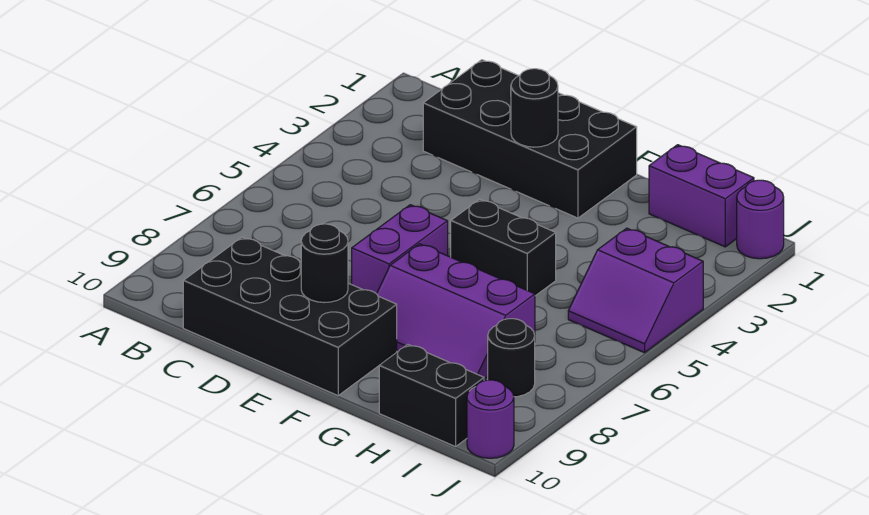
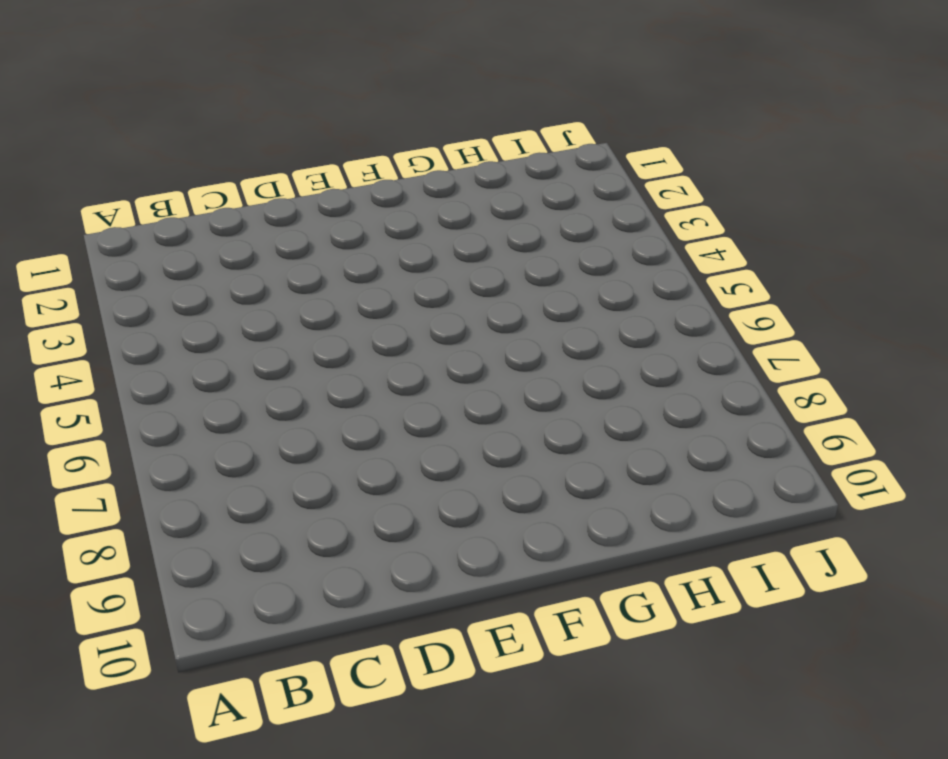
none -> black 2x4 brick [423,60,637,218]
none -> black 2x4 brick [183,237,397,396]
none -> purple 1x2 brick [352,205,448,294]

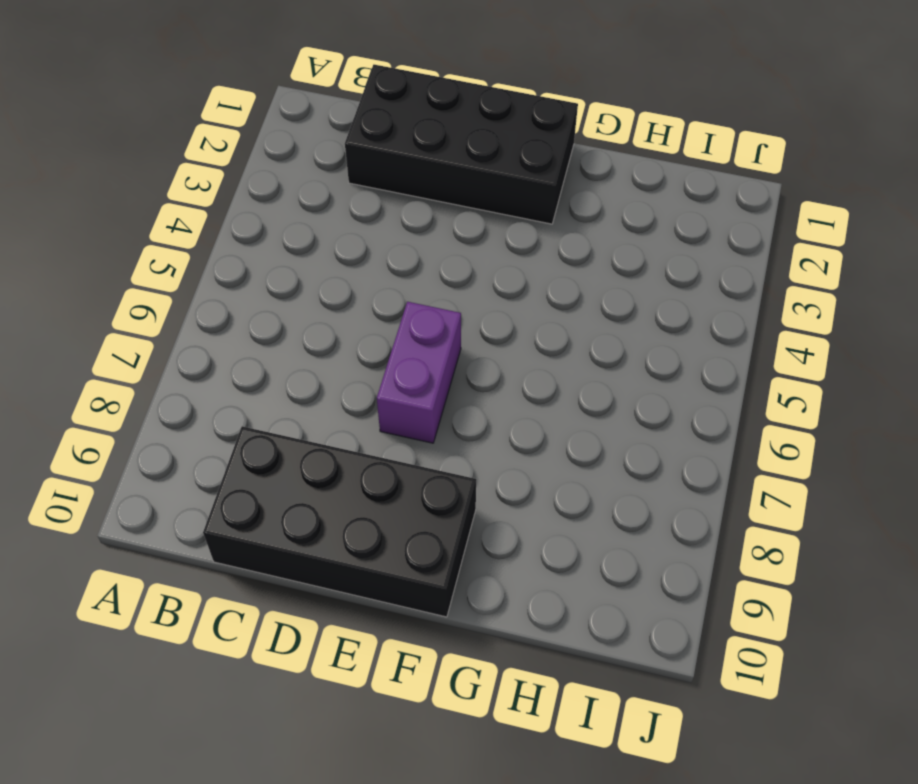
none -> black 1x2 brick [451,199,556,296]
none -> purple 2x3 slope [377,244,535,379]
none -> purple 1x2 brick [649,145,754,247]

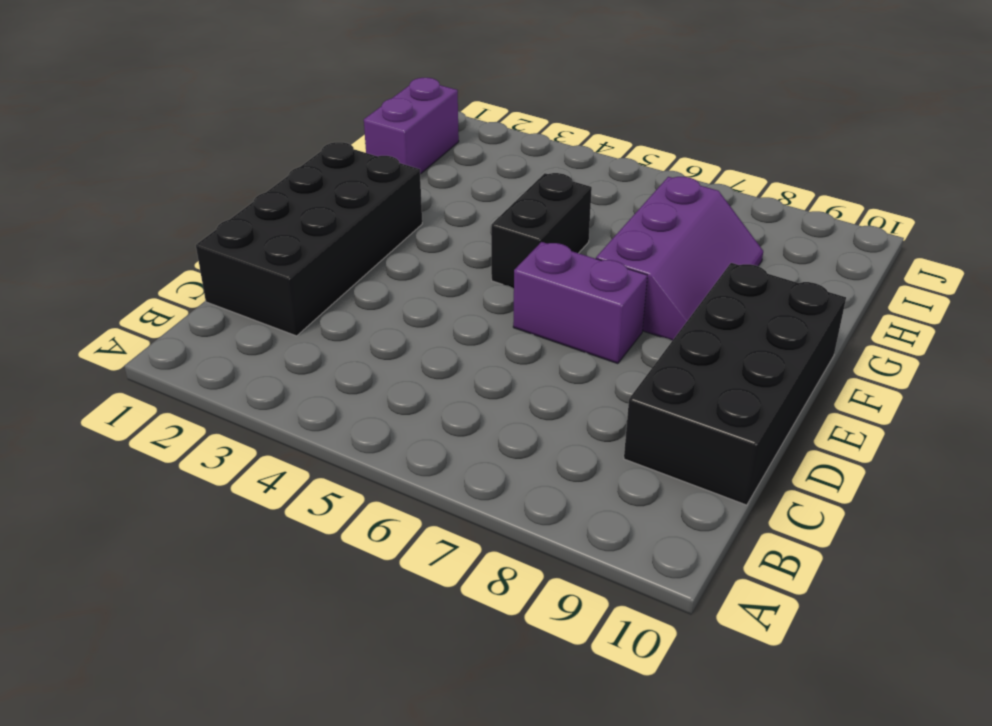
none -> black 1x2 brick [379,344,484,447]
none -> purple 2x2 slope [568,228,703,353]
none -> black 1x1 round brick [488,319,535,397]

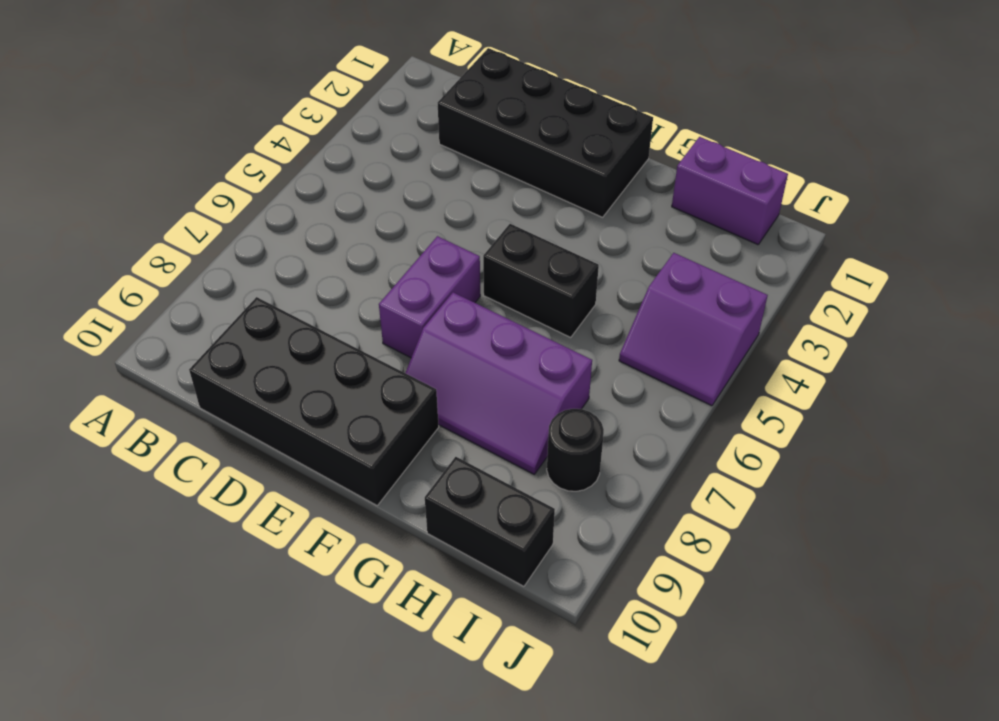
none -> purple 1x1 round brick [737,180,784,259]
none -> purple 1x1 round brick [467,380,514,458]
none -> black 1x1 round brick [511,69,558,147]

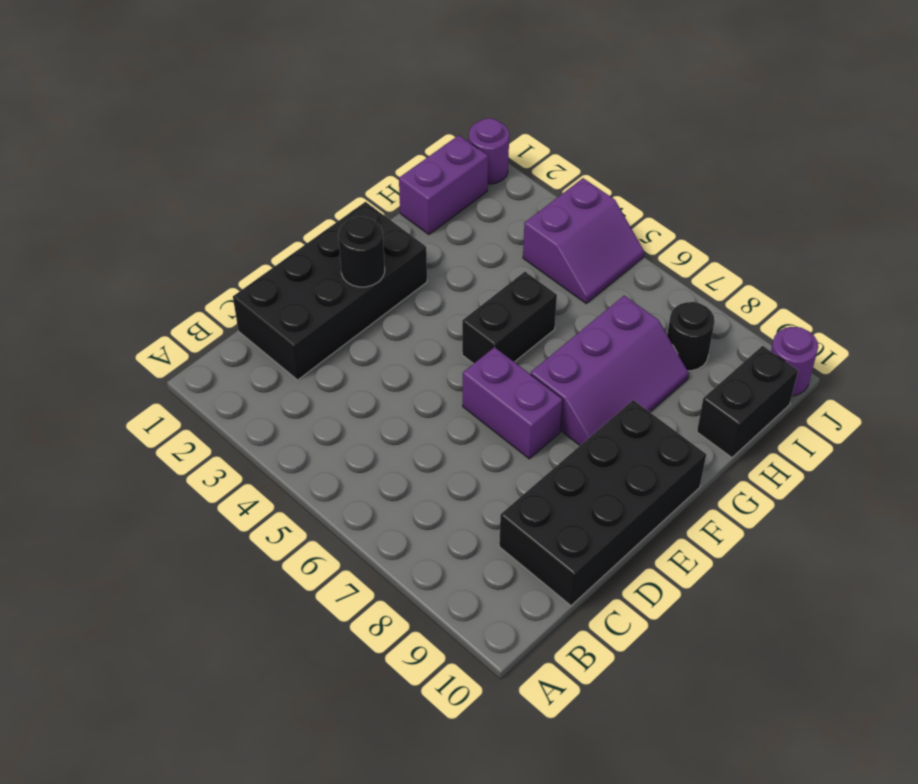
none -> black 1x1 round brick [301,224,348,303]

